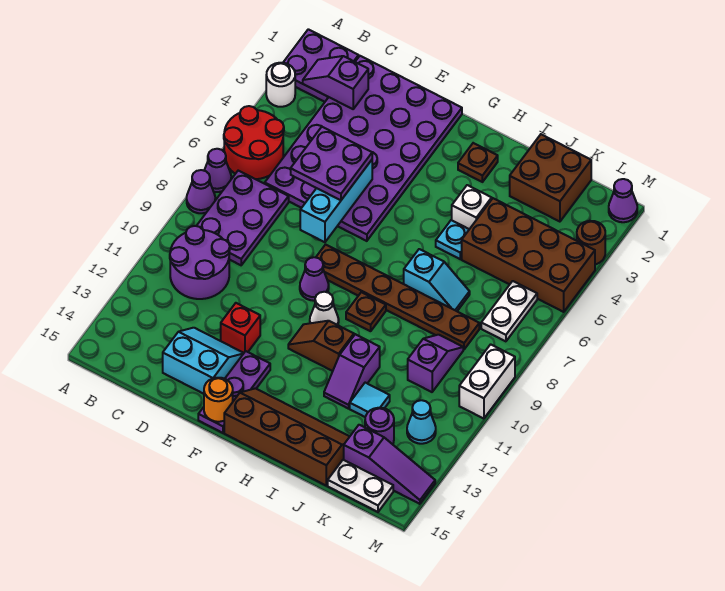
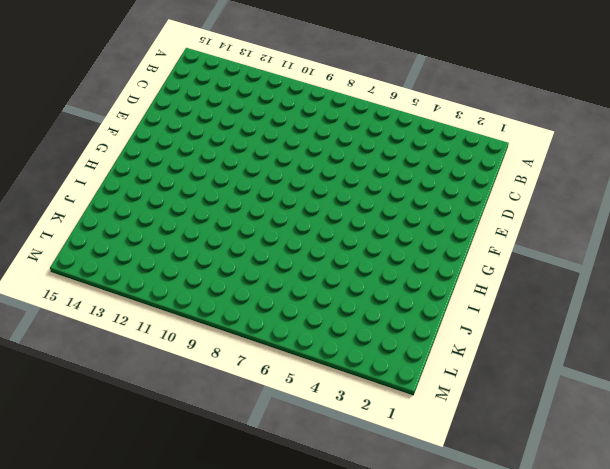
none -> purple 2x2 plate [283,29,359,102]
none -> white 1x1 round brick [266,63,295,107]
none -> red 2x2 round brick [224,106,284,179]
none -> purple 1x1 cone [204,149,231,192]

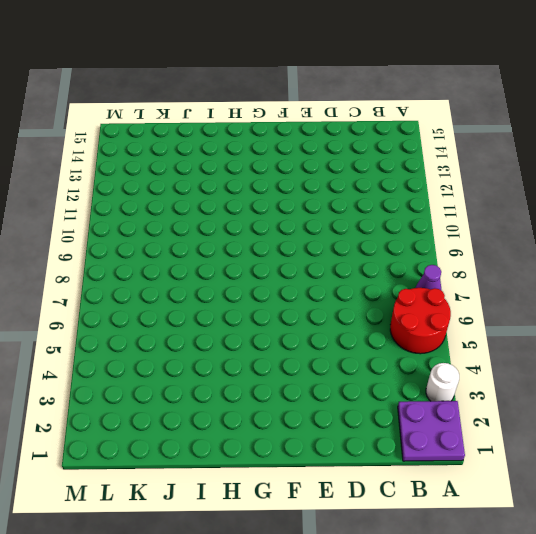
none -> purple 1x1 cone [187,170,215,213]
none -> purple 2x3 plate [197,171,289,265]
none -> purple 2x2 round brick [170,226,230,299]
none -> purple 4x6 plate [265,56,462,241]

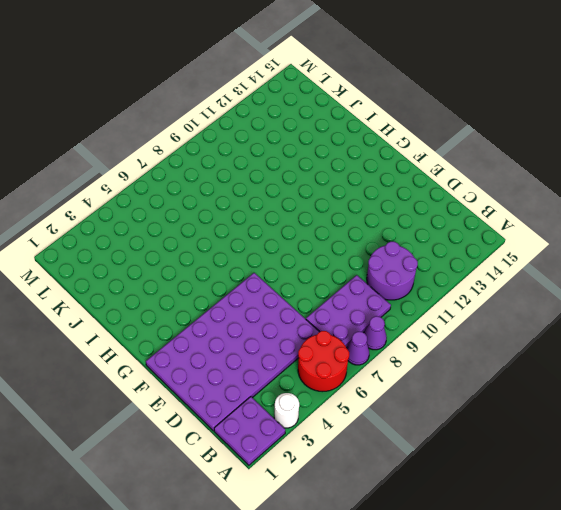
none -> cyan 2x2 slope [163,328,244,394]
none -> red 1x1 brick [221,303,260,353]
none -> brown 1x6 plate [316,245,479,349]
none -> purple 1x1 cone [300,257,329,301]

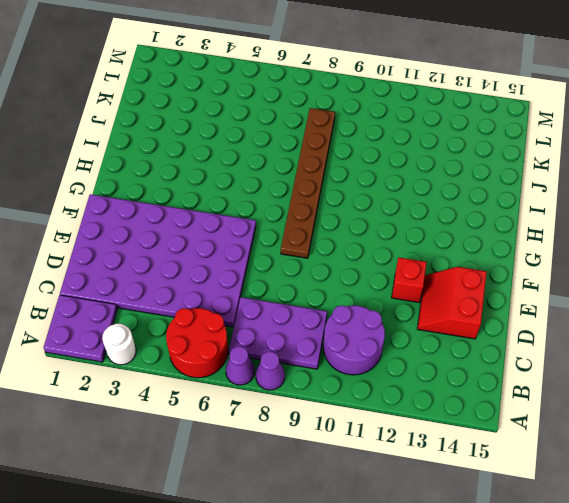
red 2x2 slope [417,267,486,339] -> cyan 2x2 slope [163,328,244,394]
none -> purple 1x1 cone [300,257,329,301]
none -> purple 1x3 plate [198,351,270,433]
none -> white 1x1 cone [310,292,339,325]
none -> brown 1x2 slope [288,321,354,371]

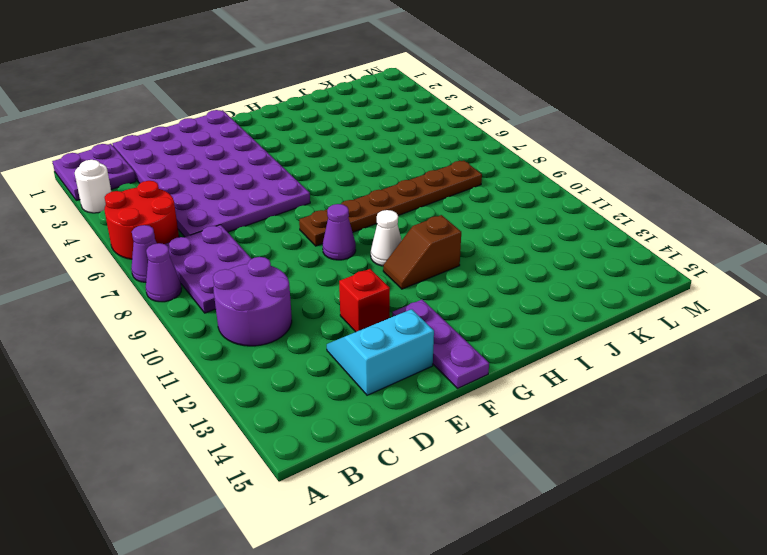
none -> brown 2x4 slope [224,388,350,485]
none -> brown 1x1 plate [458,143,498,182]
none -> brown 1x1 plate [346,292,386,331]
none -> white 1x1 brick [452,185,492,229]

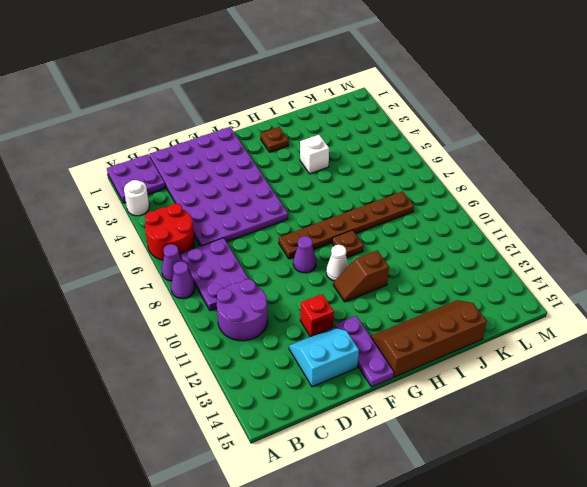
none -> cyan 1x1 plate [436,220,469,259]
none -> cyan 1x2 slope [404,249,470,311]
none -> purple 1x2 slope [324,334,380,409]
none -> brown 2x2 brick [510,134,591,222]

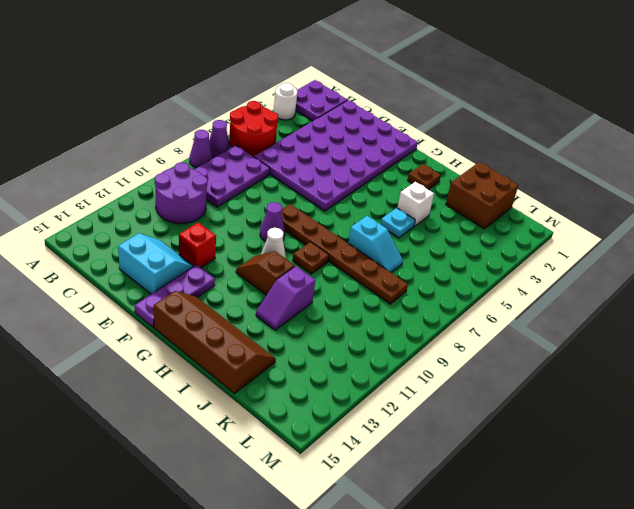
none -> brown 2x4 brick [462,198,595,312]
none -> cyan 1x1 tile [350,383,390,417]
none -> purple 1x2 slope [408,335,463,392]
none -> purple 1x1 round brick [365,408,394,444]

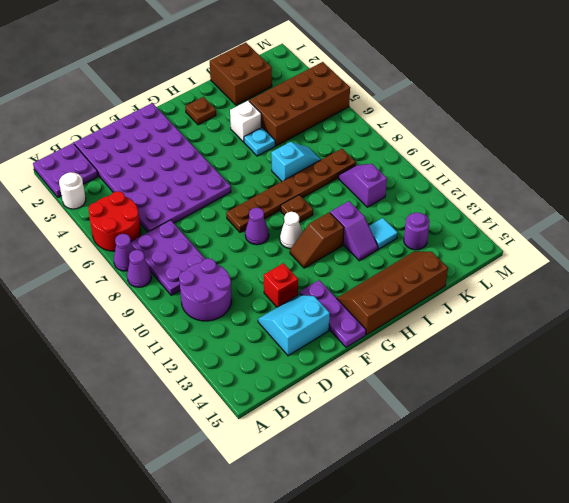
none -> purple 1x3 slope [344,425,435,504]
none -> white 1x2 plate [328,460,393,512]
none -> white 1x2 plate [481,281,537,341]
none -> cyan 1x1 cone [407,400,436,444]

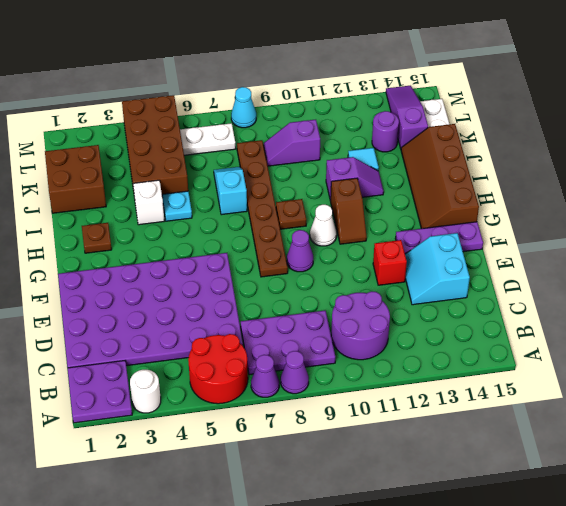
cyan 1x1 cone [231,87,256,128] -> cyan 1x1 cone moved to [407,400,436,444]
none -> purple 1x1 cone [609,179,637,222]
none -> brown 1x1 round brick [577,221,605,264]
none -> white 1x2 brick [459,344,515,419]
none -> purple 1x2 slope [303,56,368,109]

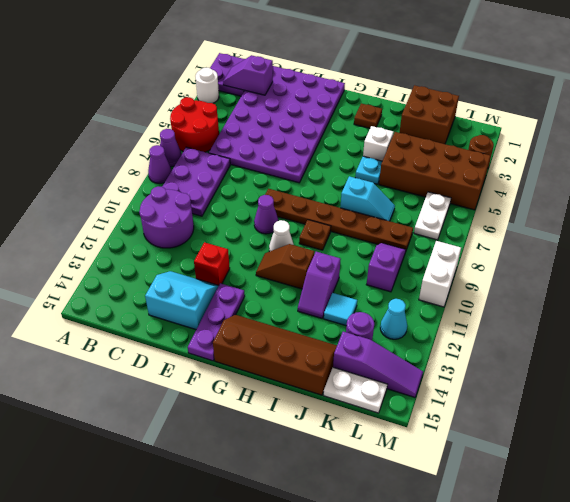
none -> purple 1x1 cone [609,179,637,222]
none -> cyan 1x3 brick [300,160,372,242]
none -> orange 1x1 round brick [204,378,233,422]
none -> purple 2x2 plate [291,127,372,200]

